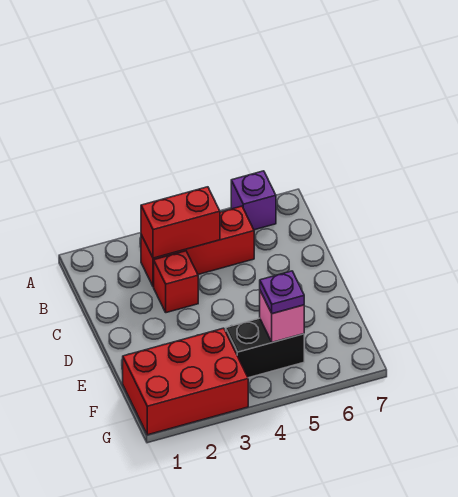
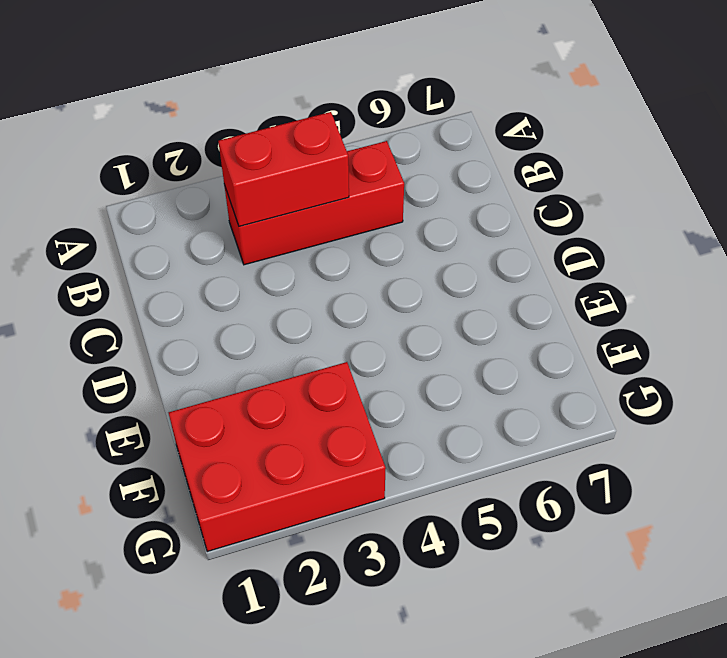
none -> purple 1x1 brick [231,171,276,230]
none -> red 1x1 brick [154,251,198,313]

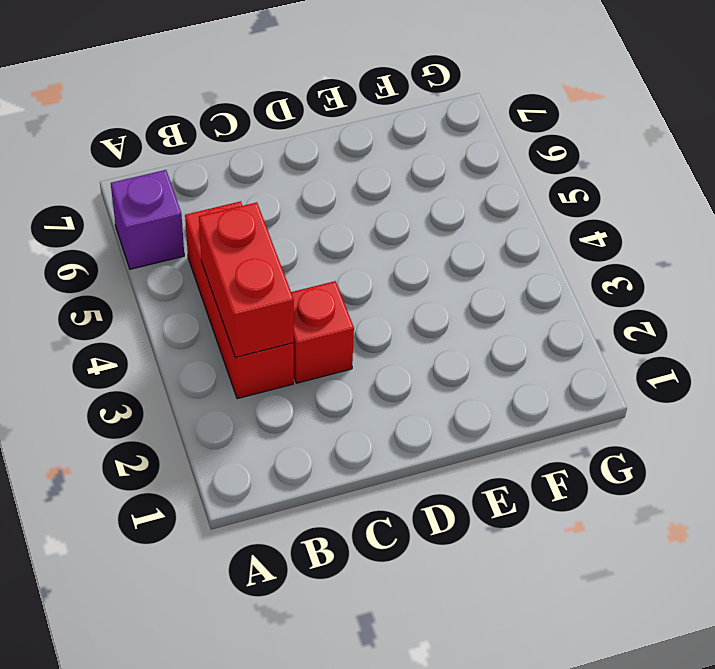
none -> red 2x3 brick [123,328,248,435]
none -> black 1x2 brick [225,318,304,378]

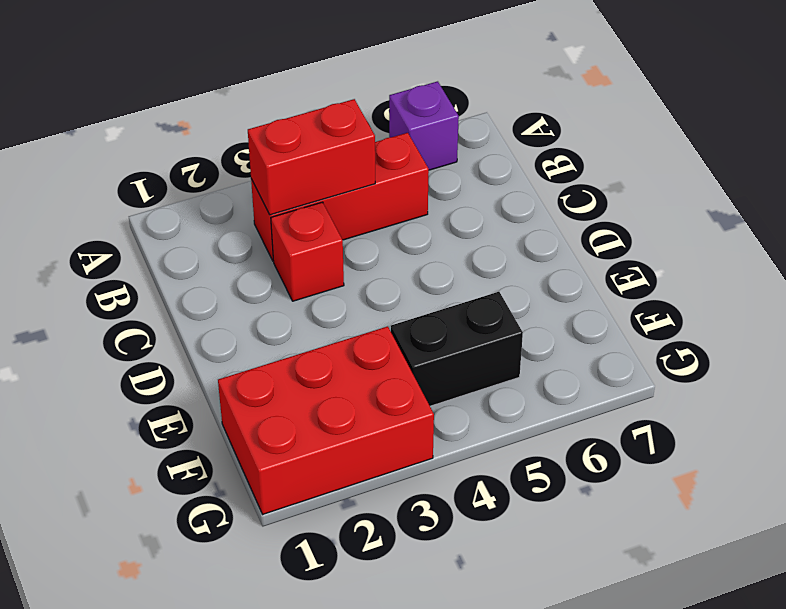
none -> pink 1x1 brick [260,291,304,342]
none -> purple 1x1 plate [260,271,304,314]

